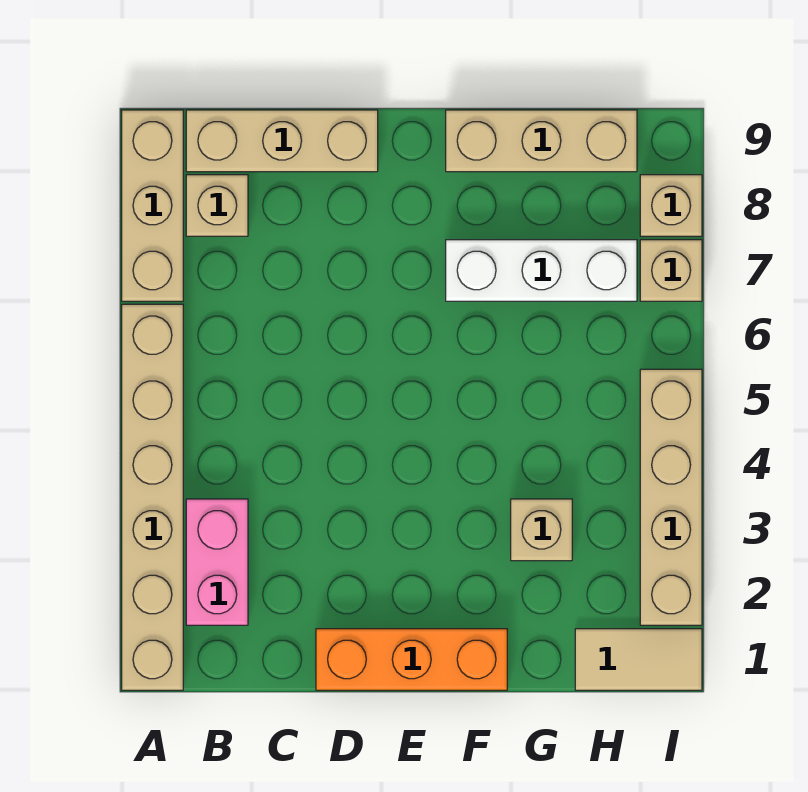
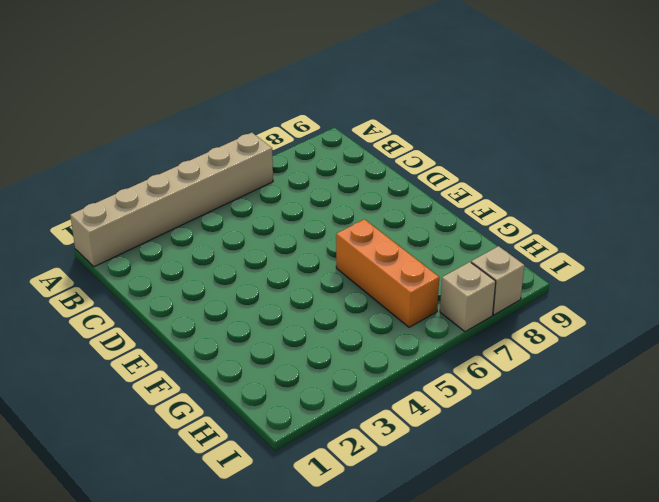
orange 1x3 brick [336,219,439,327] -> orange 1x3 brick moved to [316,629,507,690]
none -> tan 1x3 brick [122,110,183,301]
none -> pink 1x2 brick [186,499,248,625]
none -> tan 1x1 brick [186,175,248,236]

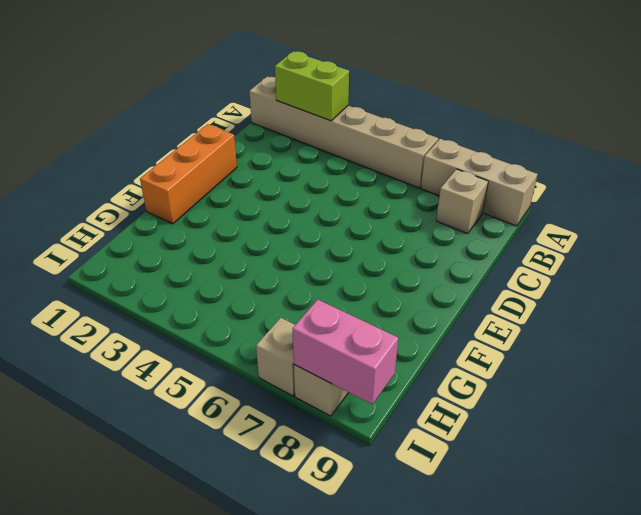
lime 1x2 brick [275,51,349,121] -> none
pink 1x2 brick [293,299,398,404] -> pink 1x2 brick moved to [186,499,248,625]
none -> tan 1x3 brick [186,110,378,172]
none -> white 1x3 brick [446,240,637,301]
none -> tan 1x3 brick [446,110,637,172]

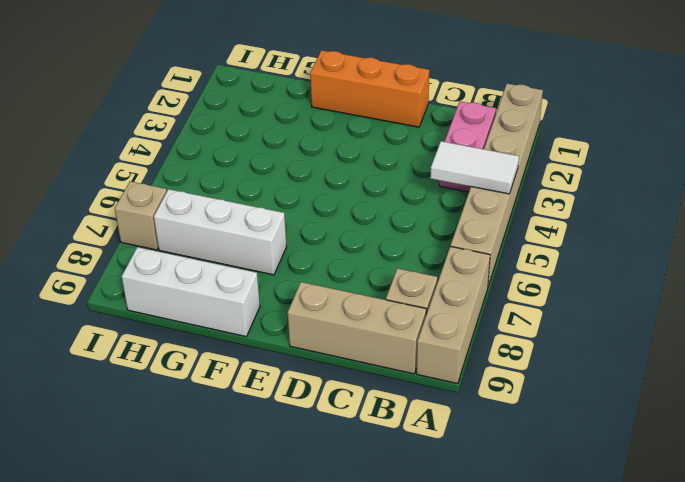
white 1x2 tile [430,141,519,194] -> none
white 1x3 brick [122,247,260,336] -> tan 1x3 brick [446,110,637,172]
none -> tan 1x1 brick [511,499,572,561]
none -> tan 1x2 tile [575,629,702,690]
none -> tan 1x4 brick [640,369,702,625]

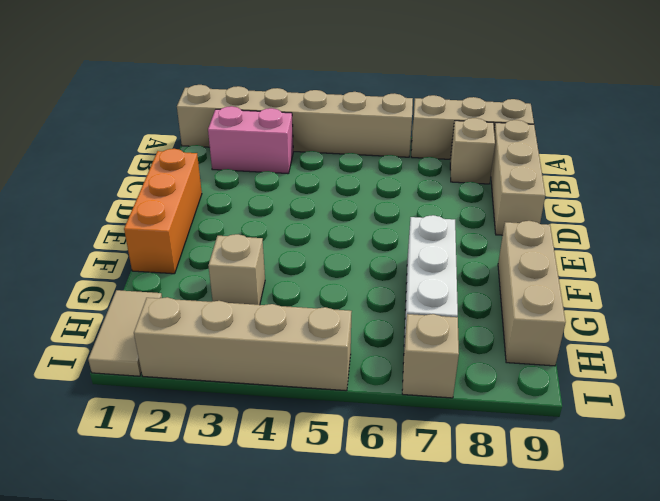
none -> tan 1x1 brick [640,175,702,236]

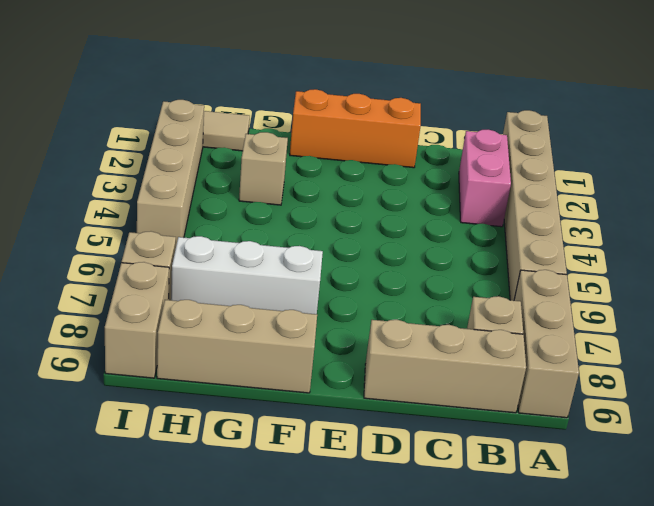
tan 1x2 brick [105,262,169,378] -> tan 1x1 brick [640,175,702,236]

